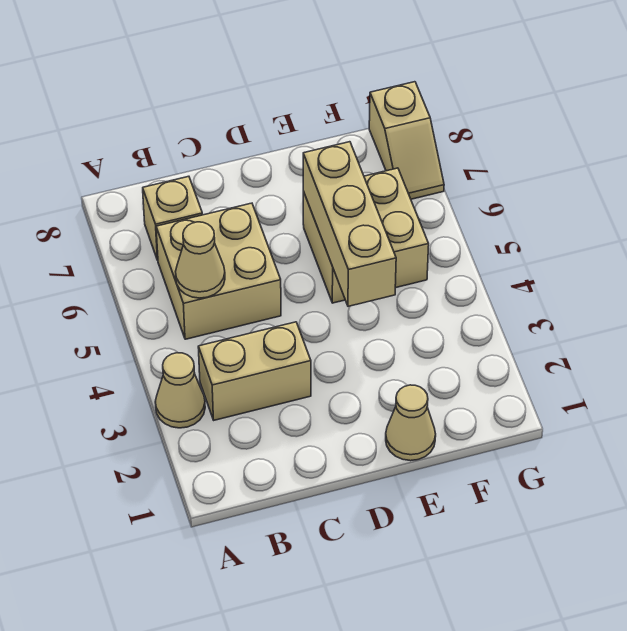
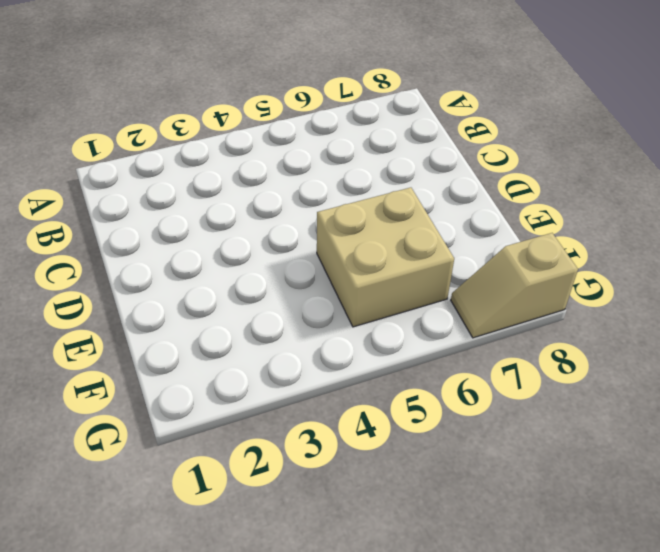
none -> tan 1x1 cone [155,353,205,428]
none -> tan 1x2 brick [198,322,311,420]

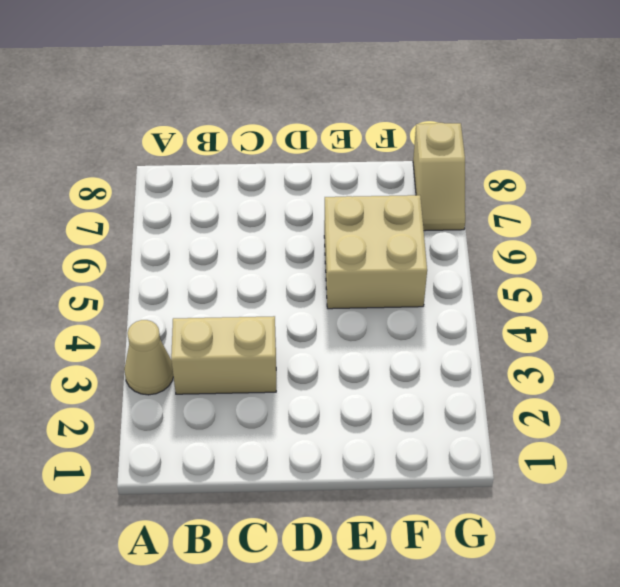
none -> tan 2x2 brick [156,203,281,339]
none -> tan 1x1 brick [143,176,202,260]

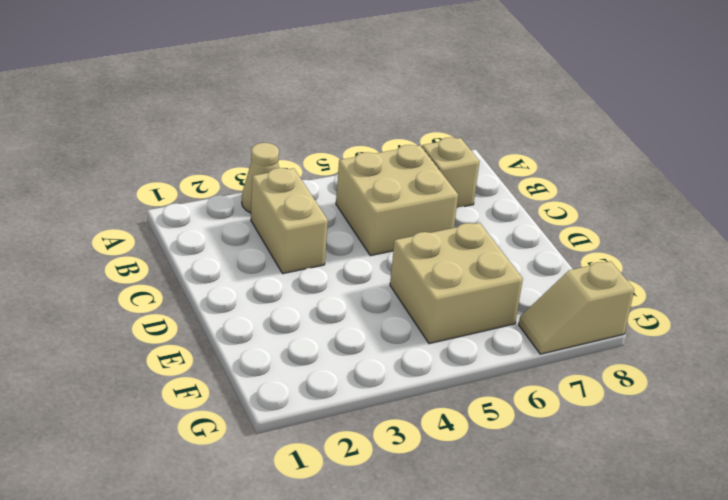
none -> tan 1x1 cone [386,385,436,461]
none -> tan 1x1 cone [176,222,225,298]

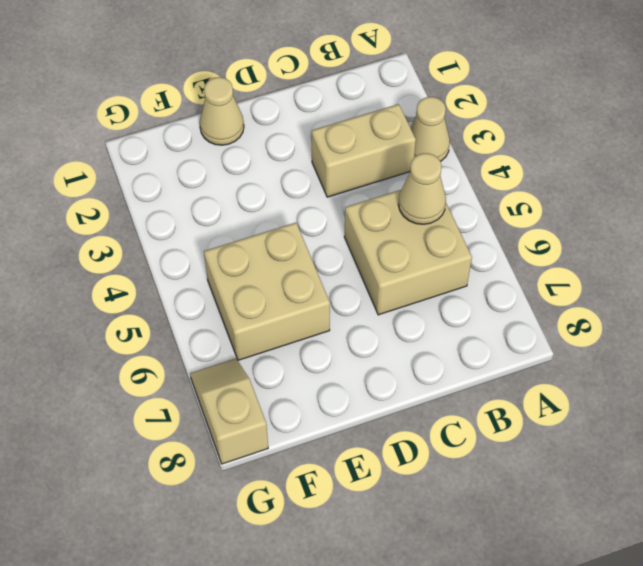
none -> tan 1x1 brick [143,176,202,260]
none -> tan 1x3 brick [303,142,396,306]

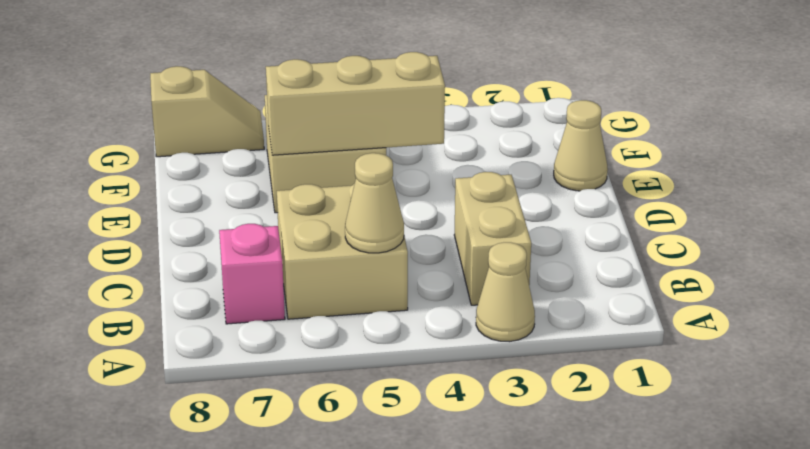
pink 1x1 brick [219,224,285,324] -> tan 1x1 brick [143,176,202,260]

